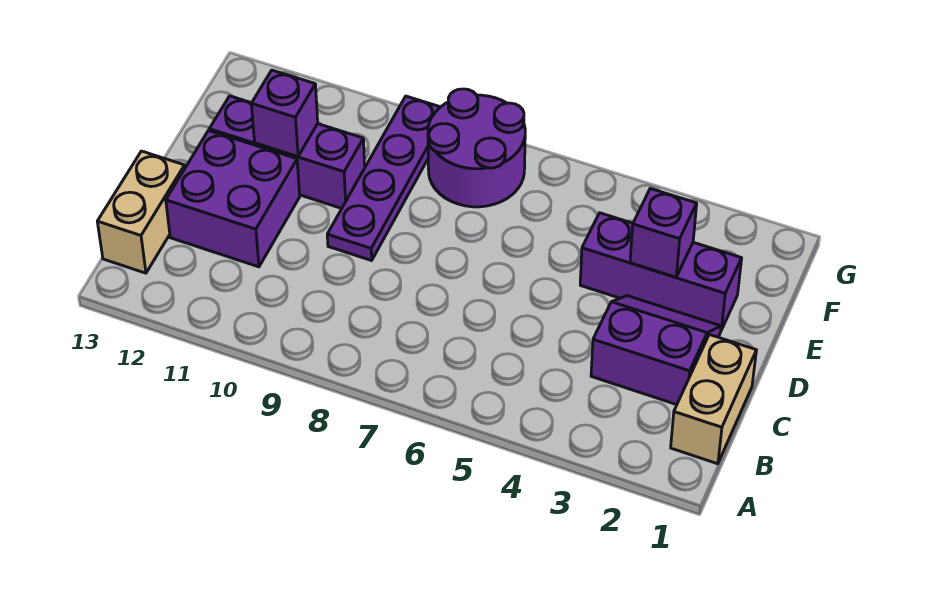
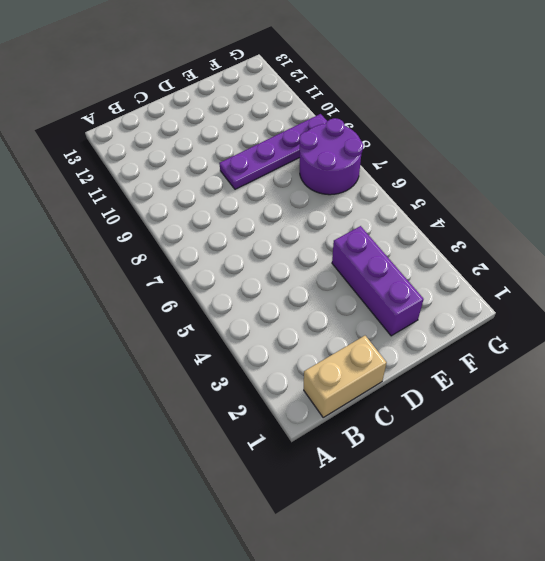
none -> tan 1x2 brick [97,151,185,273]
none -> purple 2x2 slope [591,296,721,405]

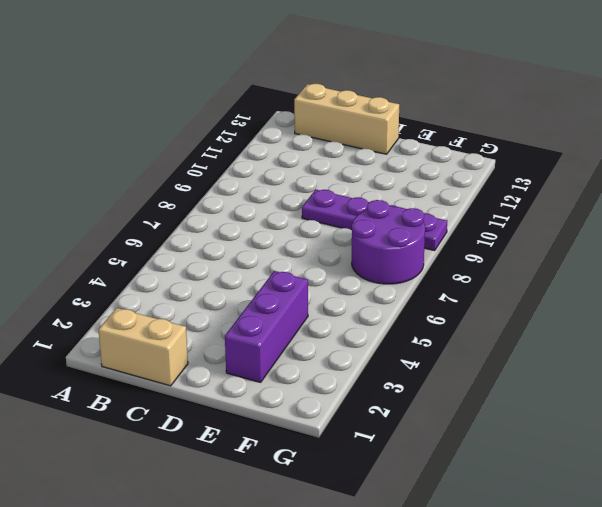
tan 1x3 brick [294,84,399,154] -> tan 1x2 brick [97,151,185,273]
none -> purple 2x2 slope [591,296,721,405]
none -> purple 2x2 brick [166,131,300,267]

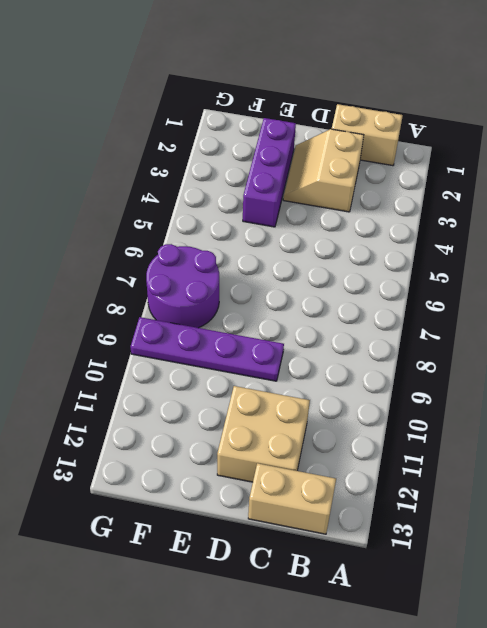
tan 2x2 slope [283,129,364,212] -> purple 2x2 slope [591,296,721,405]
tan 2x2 brick [217,386,310,482] -> purple 2x2 brick [166,131,300,267]
none -> purple 1x3 brick [209,96,365,208]
none -> purple 1x1 brick [630,189,697,277]

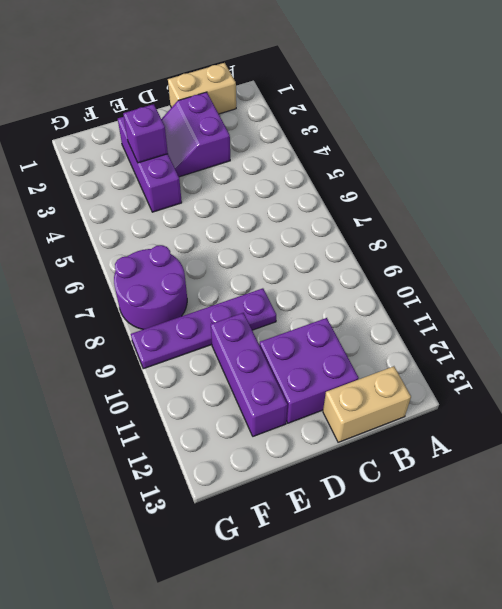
none -> purple 1x1 brick [251,70,318,157]

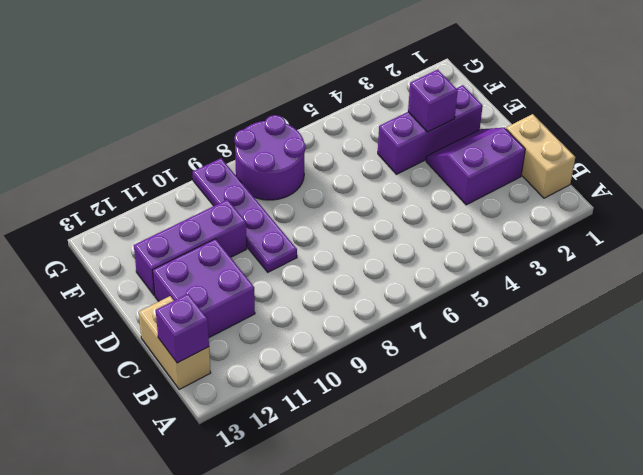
purple 1x1 brick [156,294,209,363] -> purple 1x1 brick moved to [251,70,318,157]

